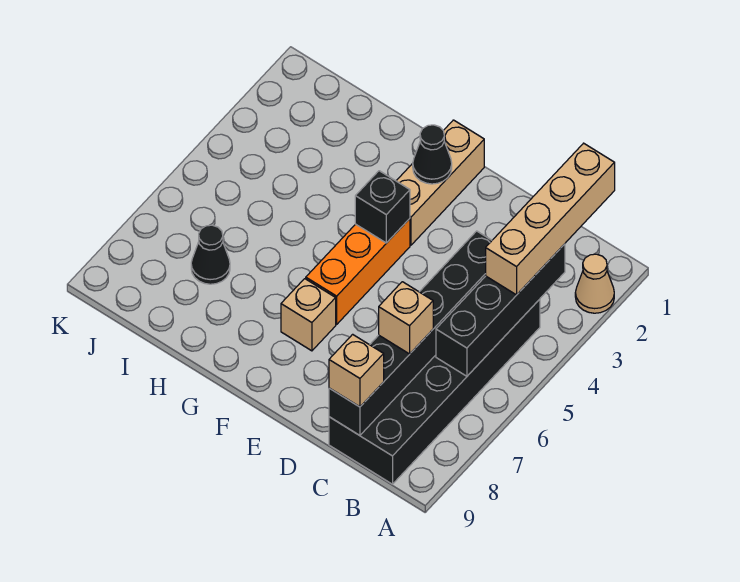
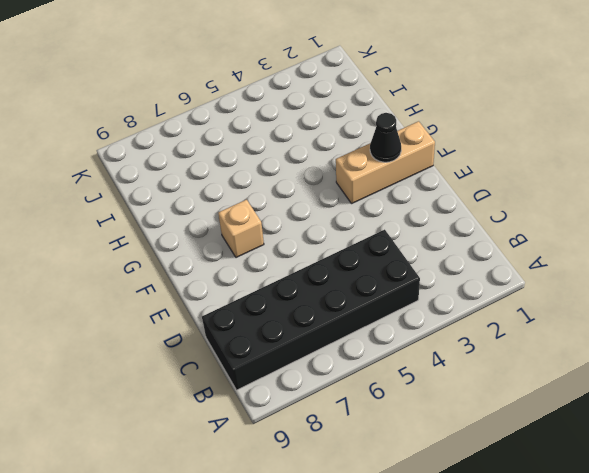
none -> tan 1x1 cone [575,254,614,313]
none -> orange 1x3 brick [306,219,410,324]
none -> black 1x1 cone [191,225,230,284]

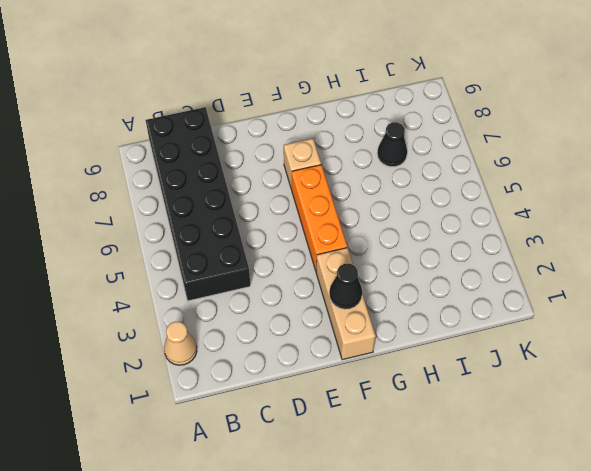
none -> black 1x4 brick [436,244,565,376]
none -> black 1x6 brick [329,231,492,435]
none -> black 1x1 brick [355,171,410,243]

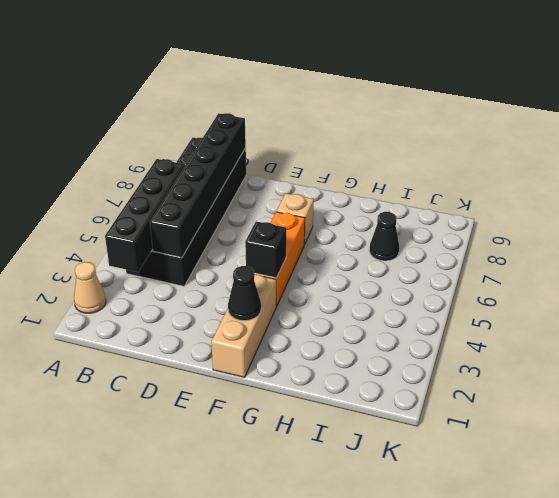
none -> tan 1x4 brick [486,143,615,295]
none -> tan 1x1 brick [379,282,433,354]
none -> tan 1x1 brick [329,334,384,407]

